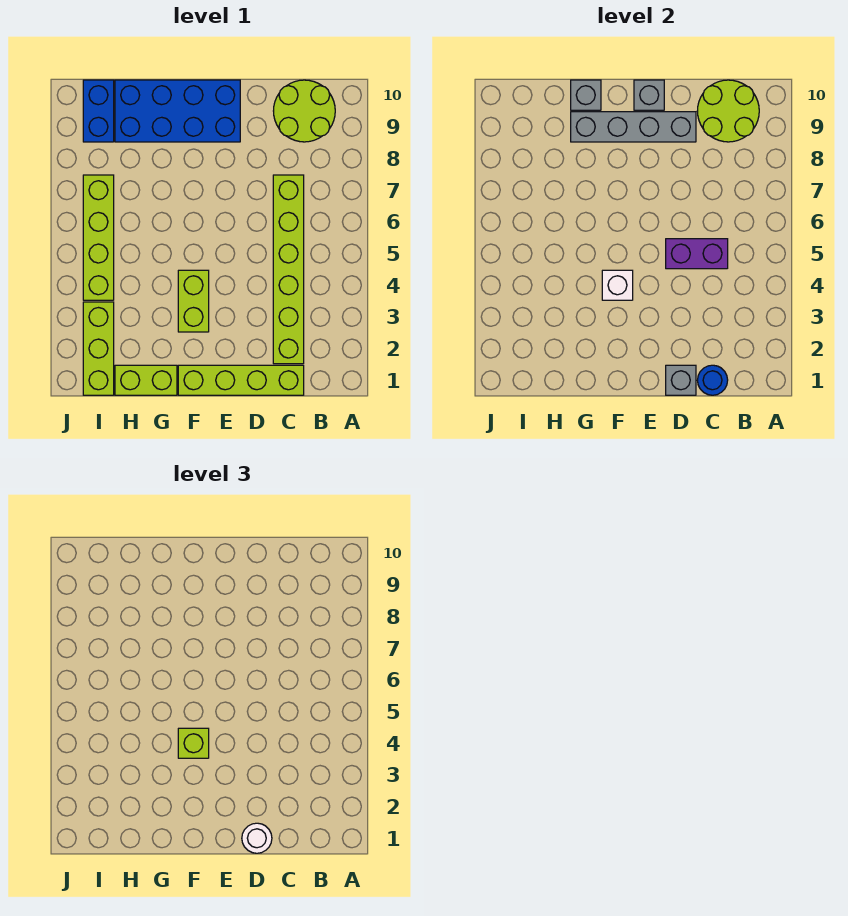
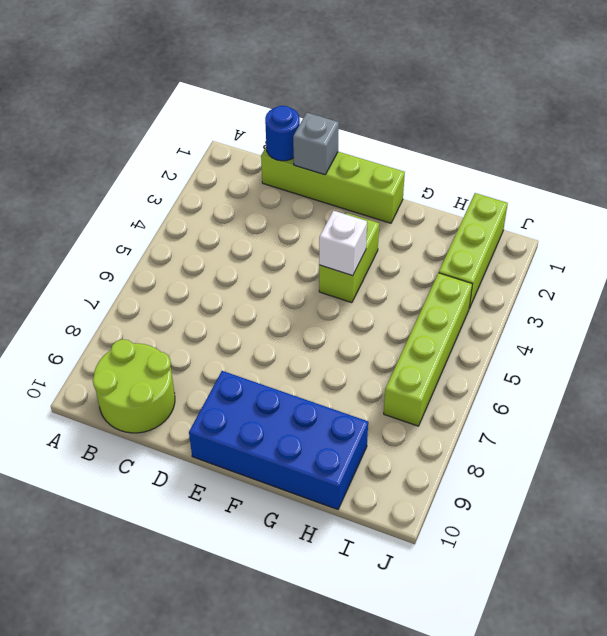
none -> lime 1x6 brick [273,175,304,364]
none -> lime 1x2 brick [115,365,177,395]
none -> blue 1x2 brick [83,80,114,142]

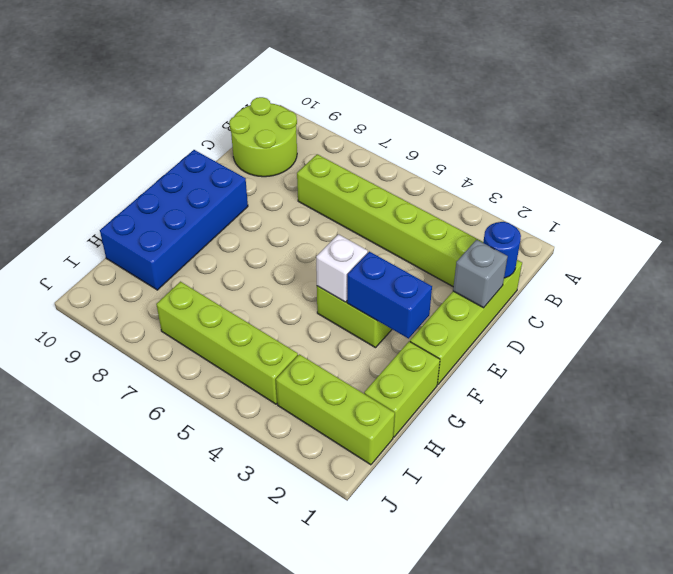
blue 1x2 brick [347,252,432,339] -> blue 1x2 brick moved to [83,80,114,142]
none -> lime 2x2 round brick [698,80,759,142]
none -> purple 1x2 brick [666,239,728,269]
none -> grey 1x4 brick [571,112,696,142]

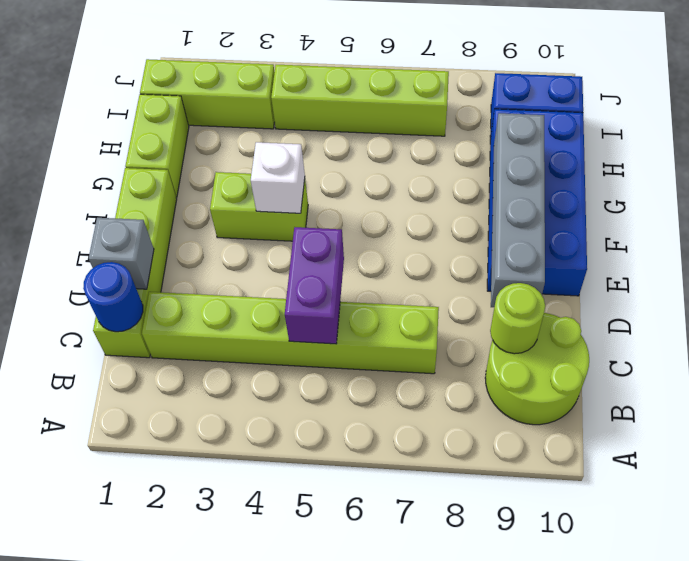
lime 1x1 round brick [490,283,545,354] -> lime 2x2 round brick [698,80,759,142]
none -> grey 1x1 brick [634,80,664,110]
none -> grey 1x1 brick [571,80,601,110]
none -> white 1x1 round brick [242,823,272,853]

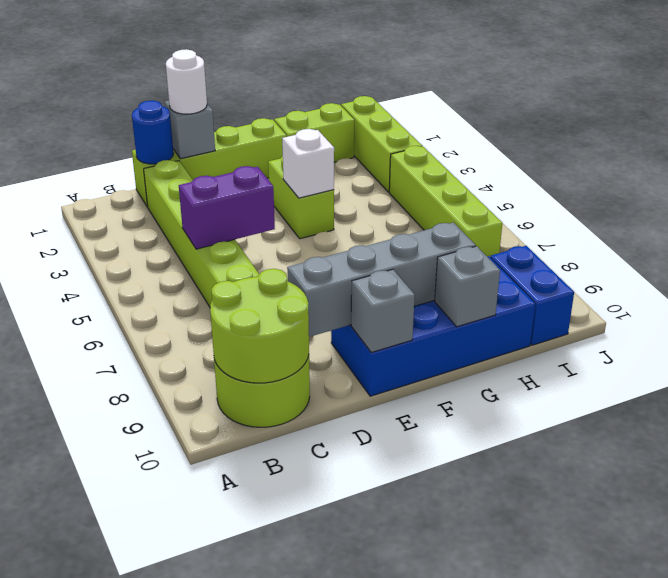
none -> lime 1x1 brick [178,728,209,758]

